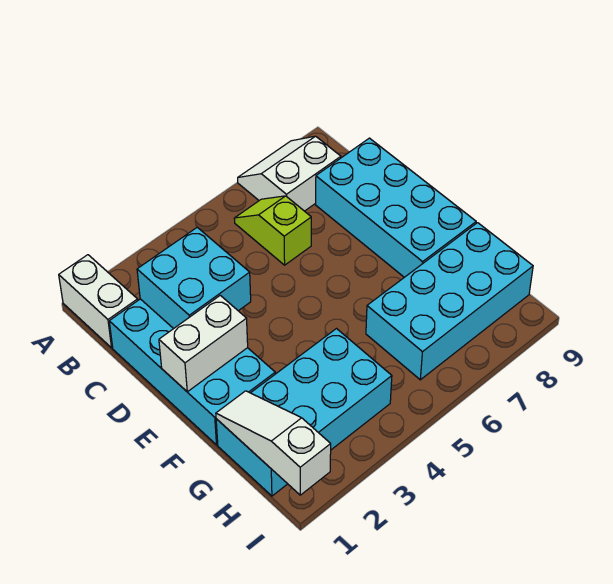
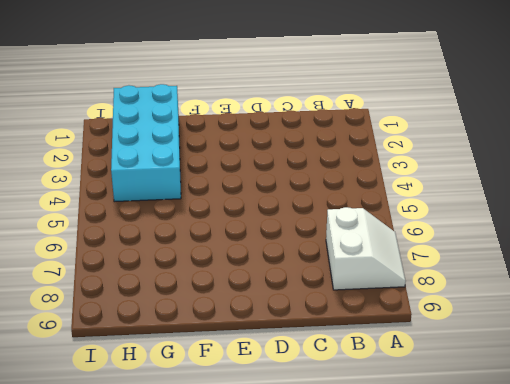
none -> white 1x2 brick [59,255,138,348]
none -> lime 1x2 slope [234,196,311,265]

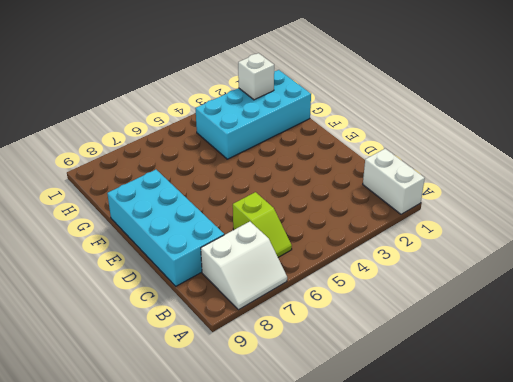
white 1x1 brick [238,53,274,100] -> none
none -> cyan 2x4 brick [109,299,275,445]
none -> cyan 2x4 brick [366,223,533,380]

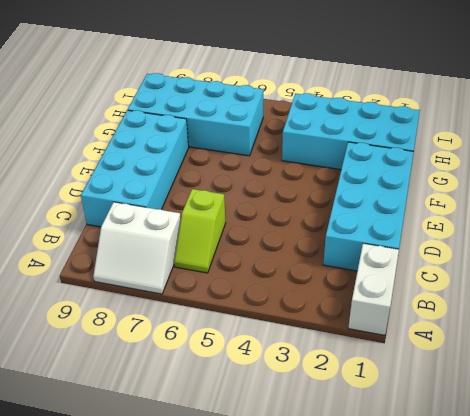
none -> cyan 2x2 brick [137,227,251,329]
none -> white 1x2 brick [159,295,248,392]

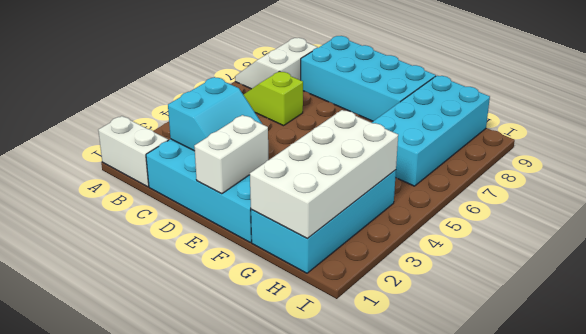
cyan 2x2 slope [168,77,262,151] -> cyan 2x2 brick [137,227,251,329]
white 2x4 brick [250,110,398,238] -> white 1x3 slope [216,391,331,495]

